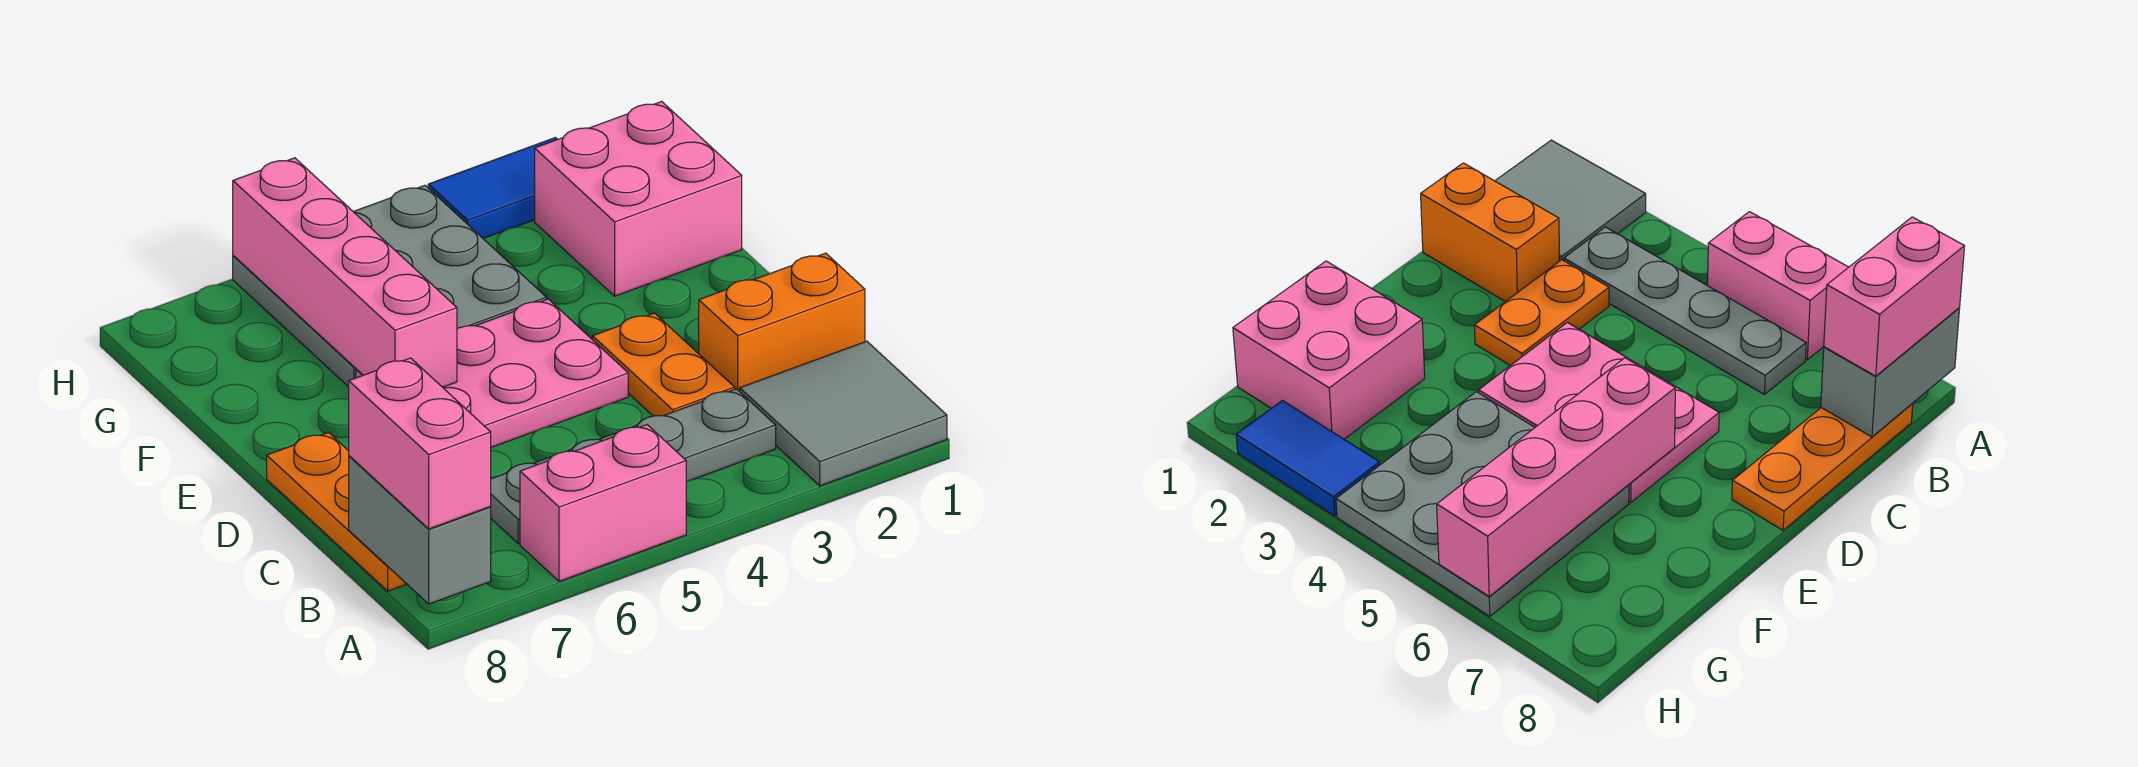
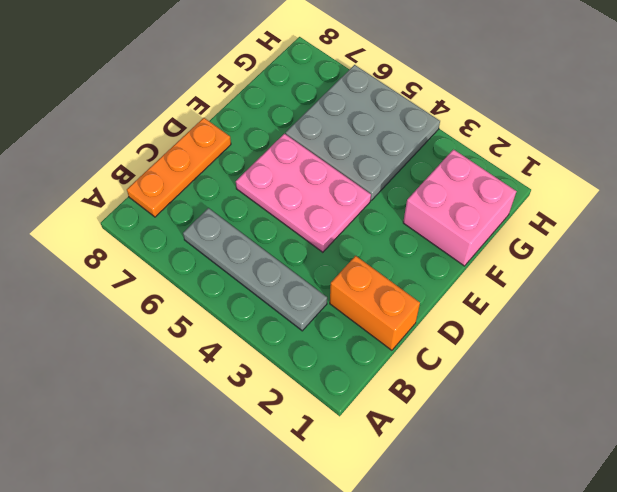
none -> grey 2x2 tile [740,341,947,486]
none -> pink 1x2 brick [520,425,686,581]
none -> orange 1x2 plate [592,313,735,416]

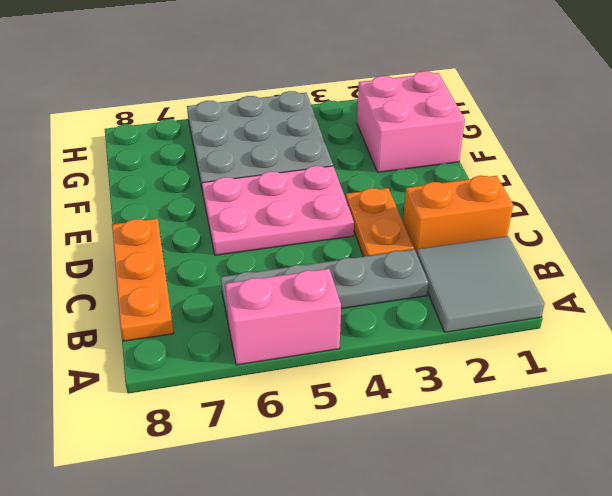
none -> blue 1x2 tile [428,138,557,239]
none -> grey 1x2 brick [349,456,491,604]
none -> pink 1x4 brick [233,158,457,387]

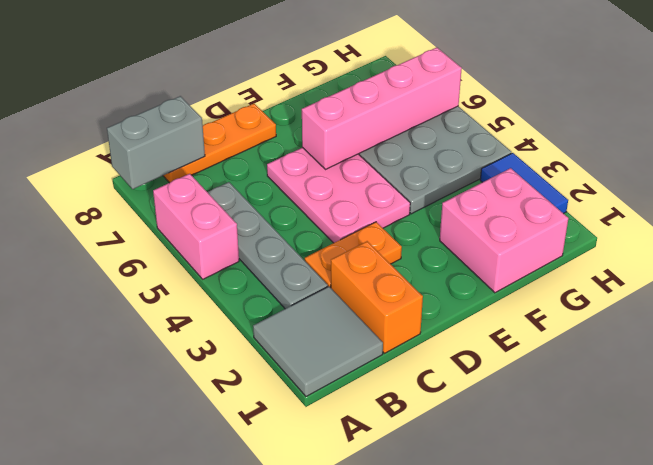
none -> pink 1x2 brick [349,358,491,529]

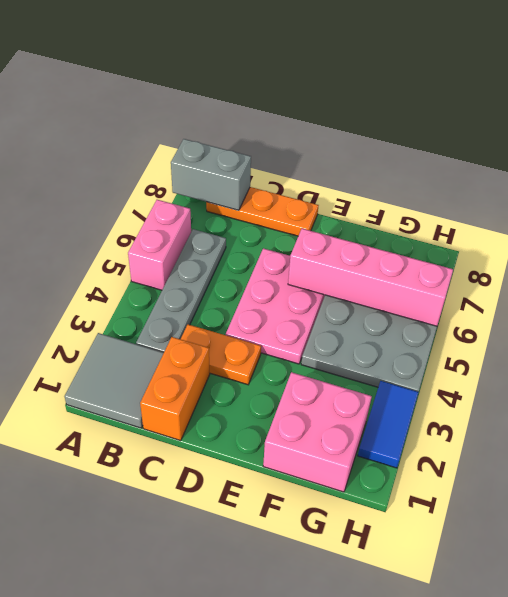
none -> pink 1x2 brick [349,358,491,529]

